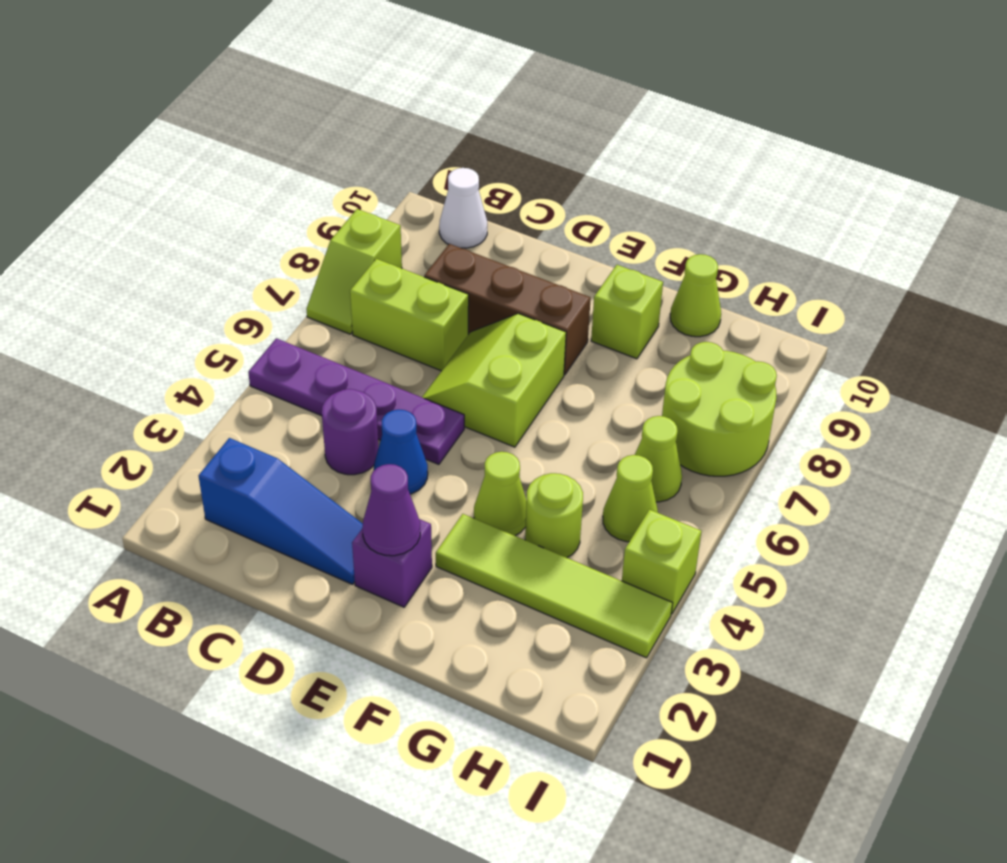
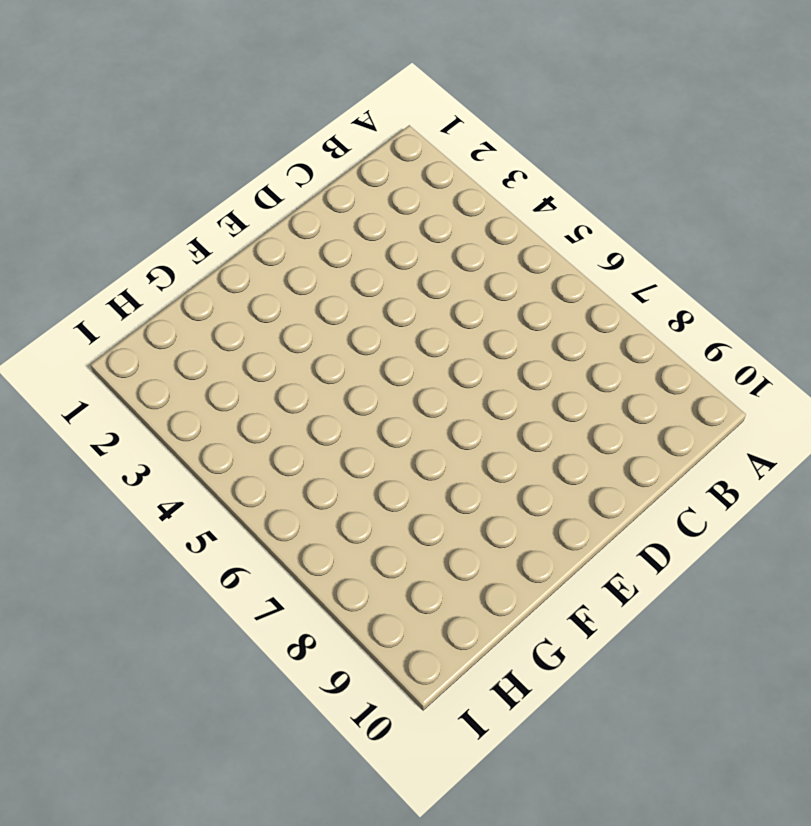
none -> purple 1x4 plate [248,338,464,464]
none -> lime 1x2 slope [306,209,402,334]
none -> blue 1x3 slope [199,438,363,584]

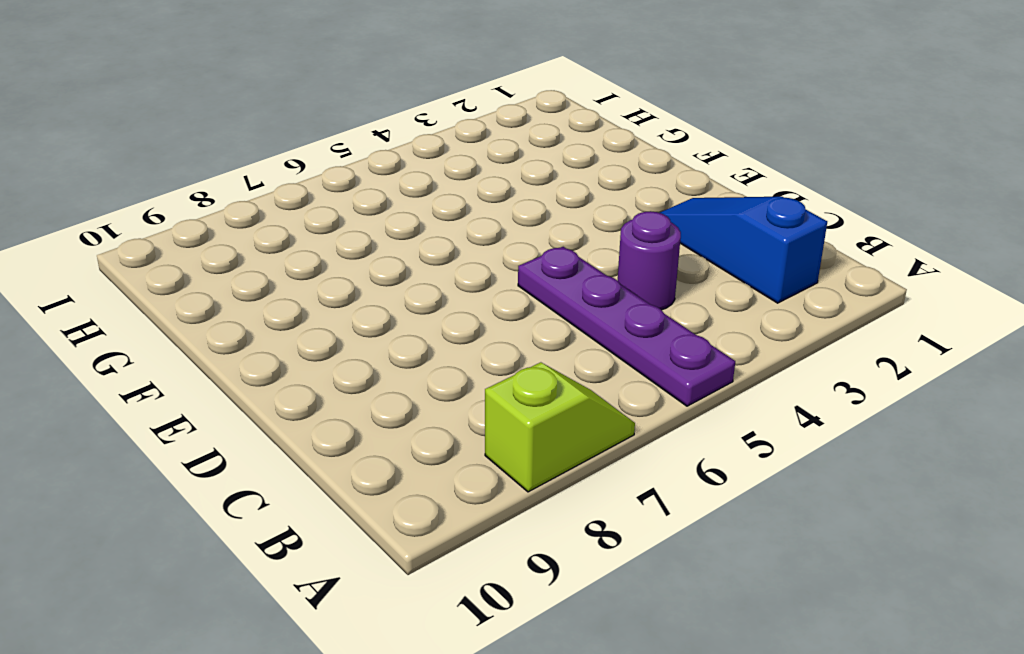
none -> lime 1x2 brick [350,259,469,371]
none -> white 1x1 cone [439,168,487,248]
none -> brown 1x3 brick [424,244,591,375]

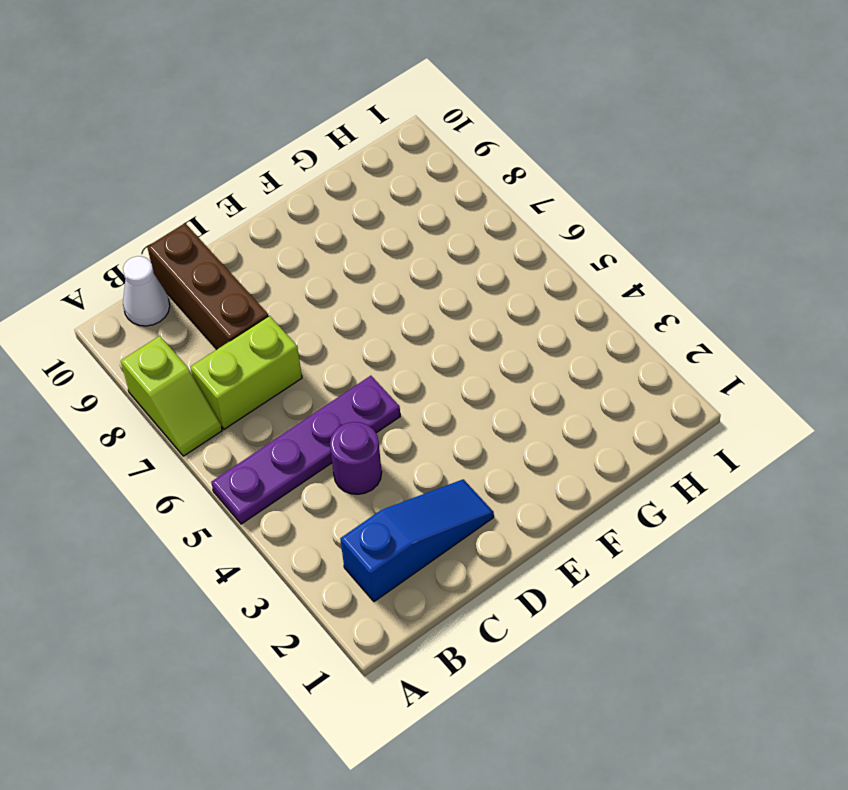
brown 1x3 brick [147,223,268,349] -> brown 1x3 brick turned to [424,244,591,375]
none -> blue 1x1 cone [374,410,428,494]
none -> lime 2x2 slope [422,314,566,447]
none -> purple 1x1 brick [352,519,432,607]

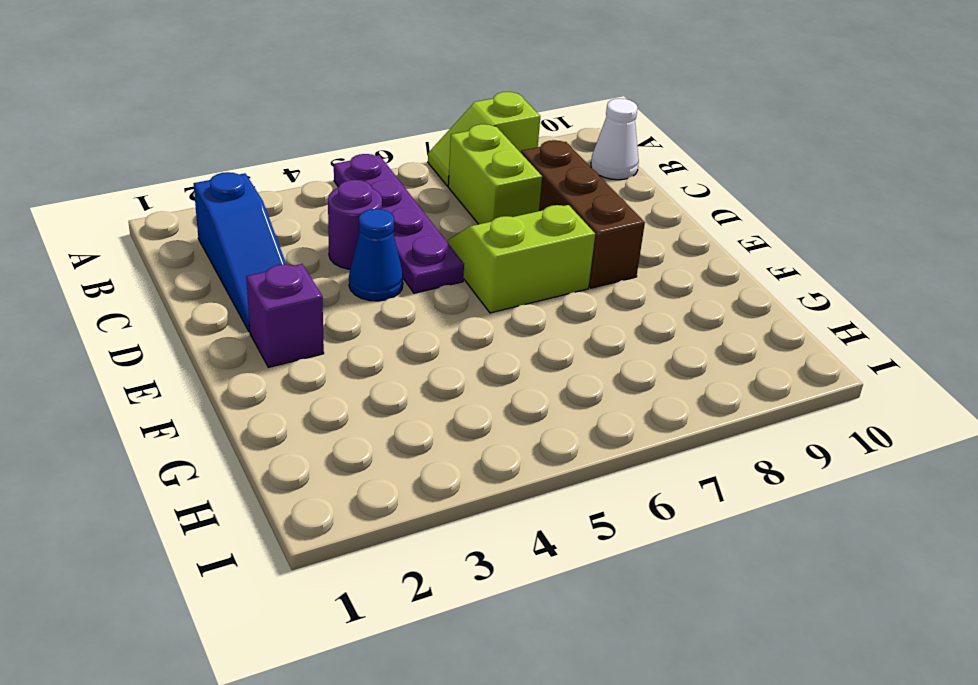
none -> lime 1x4 tile [436,514,673,658]
none -> lime 1x1 cone [474,452,527,536]
none -> lime 1x1 brick [591,265,663,359]

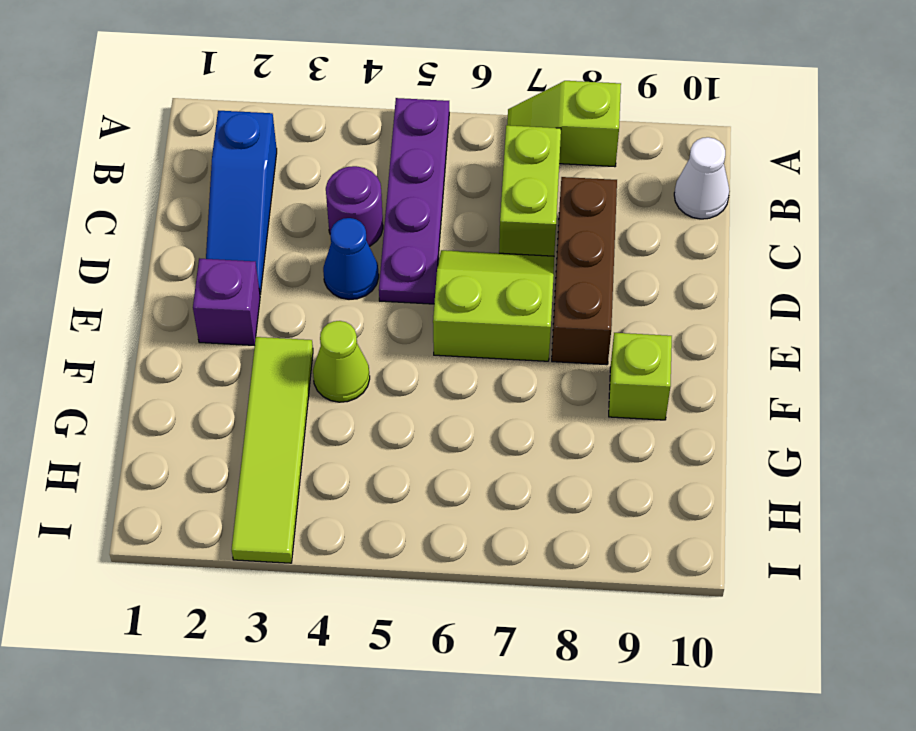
none -> lime 1x1 round brick [525,473,583,558]
none -> lime 1x1 cone [670,254,721,337]
none -> lime 1x1 cone [603,455,658,542]

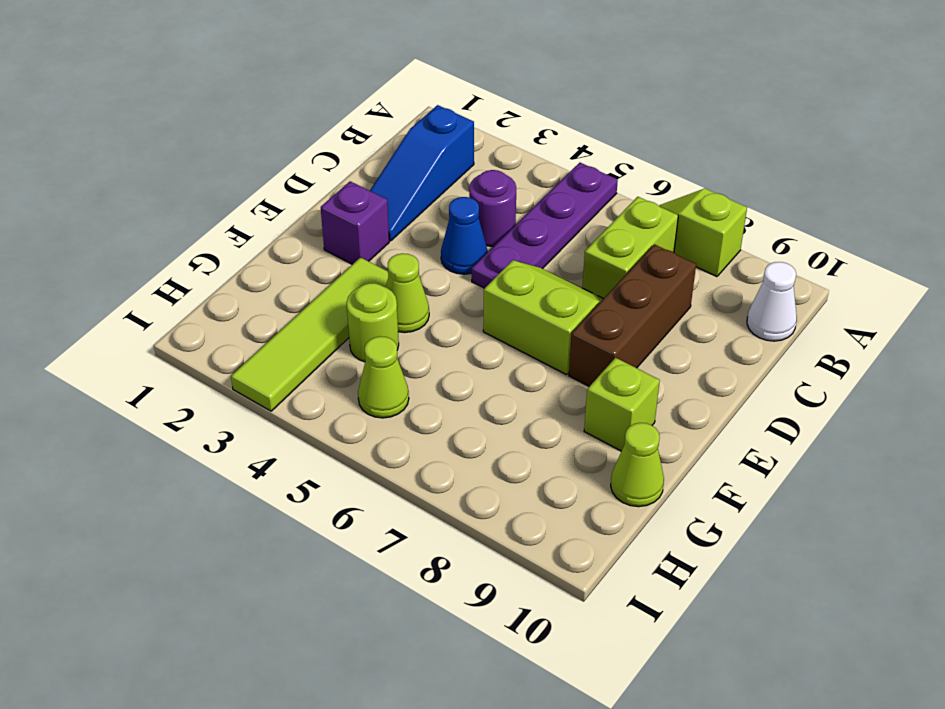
none -> lime 1x1 cone [635,416,682,502]
none -> lime 2x2 round brick [662,342,777,476]
none -> lime 1x1 brick [622,510,701,614]

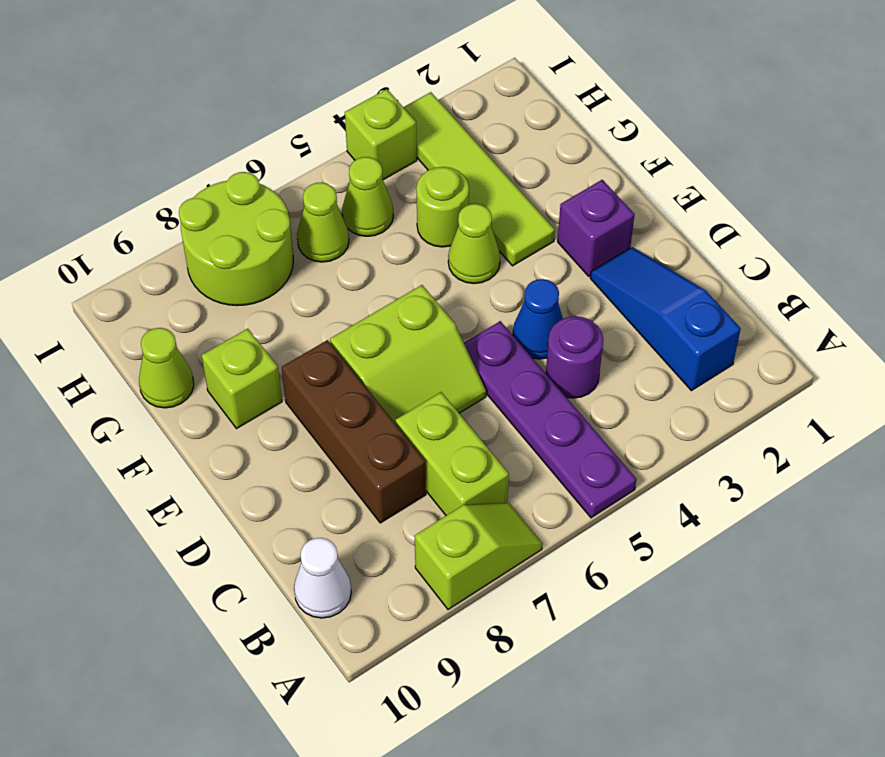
none -> purple 1x1 cone [362,464,420,556]

